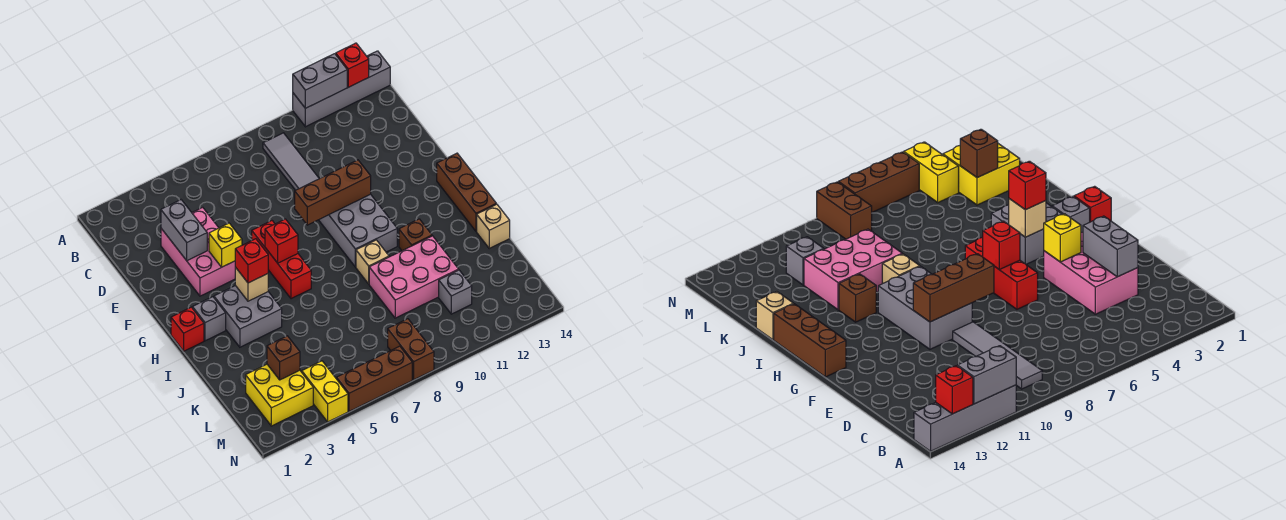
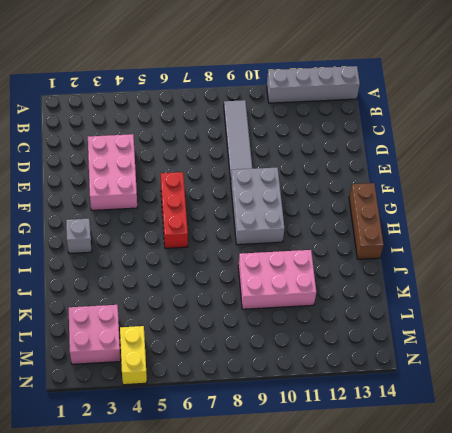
pink 2x2 brick [69,305,121,364] -> yellow 2x2 brick [246,364,313,426]
none -> red 1x1 brick [171,307,204,351]
none -> grey 2x2 brick [214,286,282,347]
none -> tan 1x1 brick [356,240,389,284]

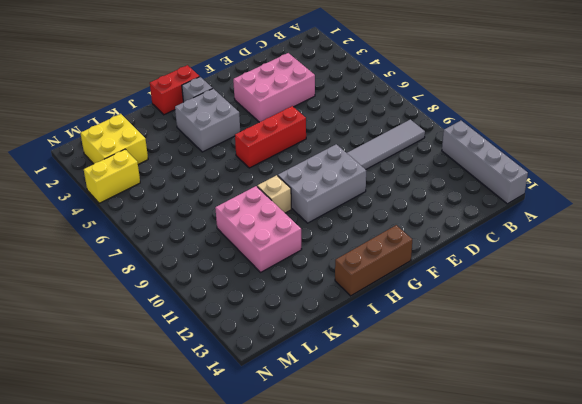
red 1x2 brick [150,65,200,115] -> red 1x1 brick [171,307,204,351]
none -> brown 1x1 brick [399,219,432,251]
none -> tan 1x1 brick [477,204,510,248]
none -> grey 1x1 brick [439,270,472,314]

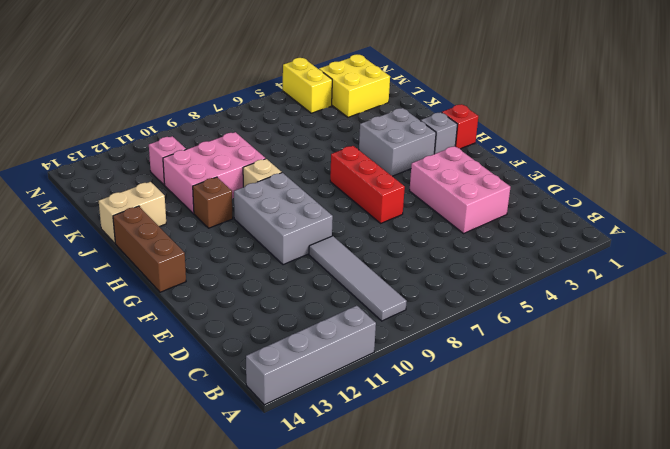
tan 1x2 brick [99,182,166,243] -> tan 1x1 brick [477,204,510,248]
pink 1x1 brick [149,136,186,185] -> grey 1x1 brick [439,270,472,314]
none -> brown 1x2 brick [388,319,434,380]
none -> brown 1x3 brick [336,346,412,411]
none -> grey 1x2 brick [293,54,347,108]

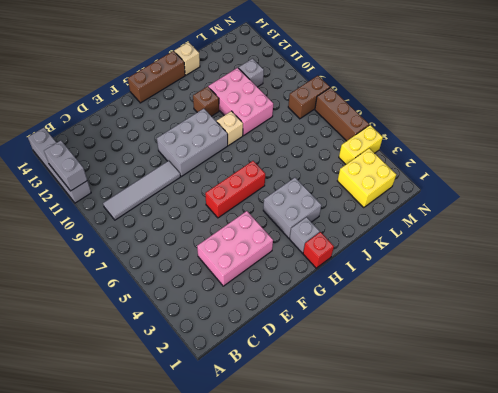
none -> red 1x1 brick [336,43,369,87]
none -> grey 1x2 brick [161,200,207,261]
none -> yellow 1x1 brick [209,223,242,267]

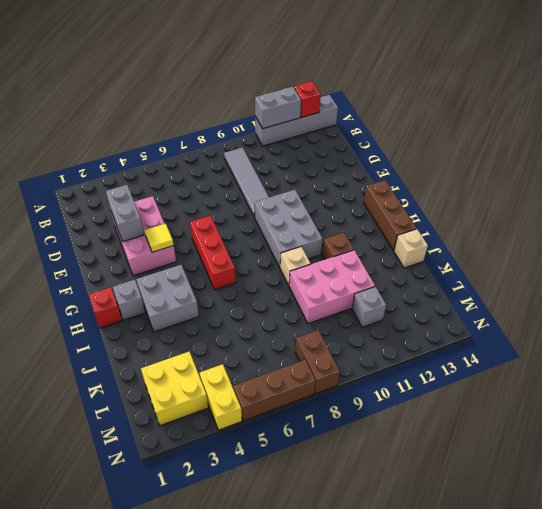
yellow 1x1 tile [144,224,174,252] -> yellow 1x1 brick [209,223,242,267]
none -> brown 1x3 brick [295,160,371,225]
none -> red 1x1 brick [265,219,298,263]
none -> tan 1x1 brick [235,267,268,301]

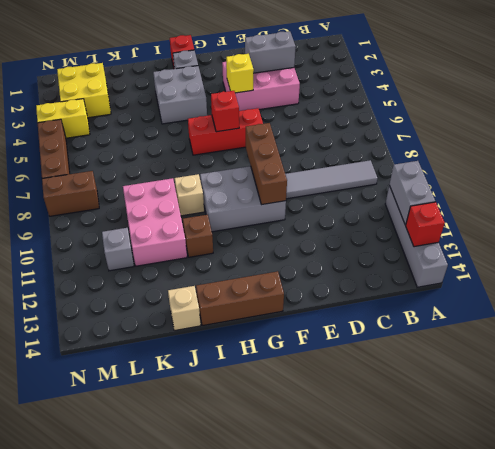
none -> tan 1x1 brick [235,267,268,301]
none -> brown 1x1 brick [267,336,300,380]
none -> red 1x1 brick [235,239,268,283]

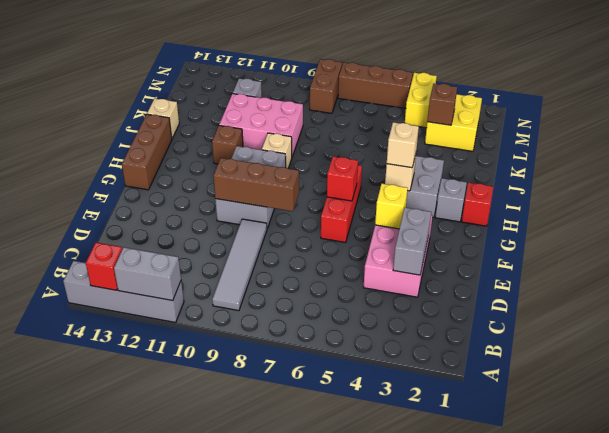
tan 1x1 brick [387,122,419,168] -> red 1x1 brick [235,239,268,283]

